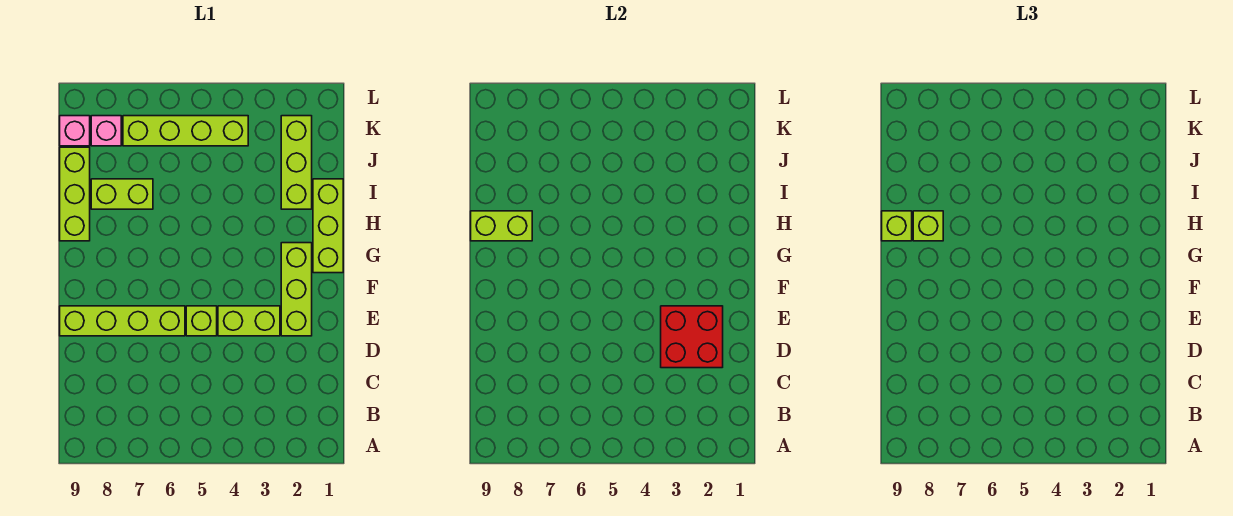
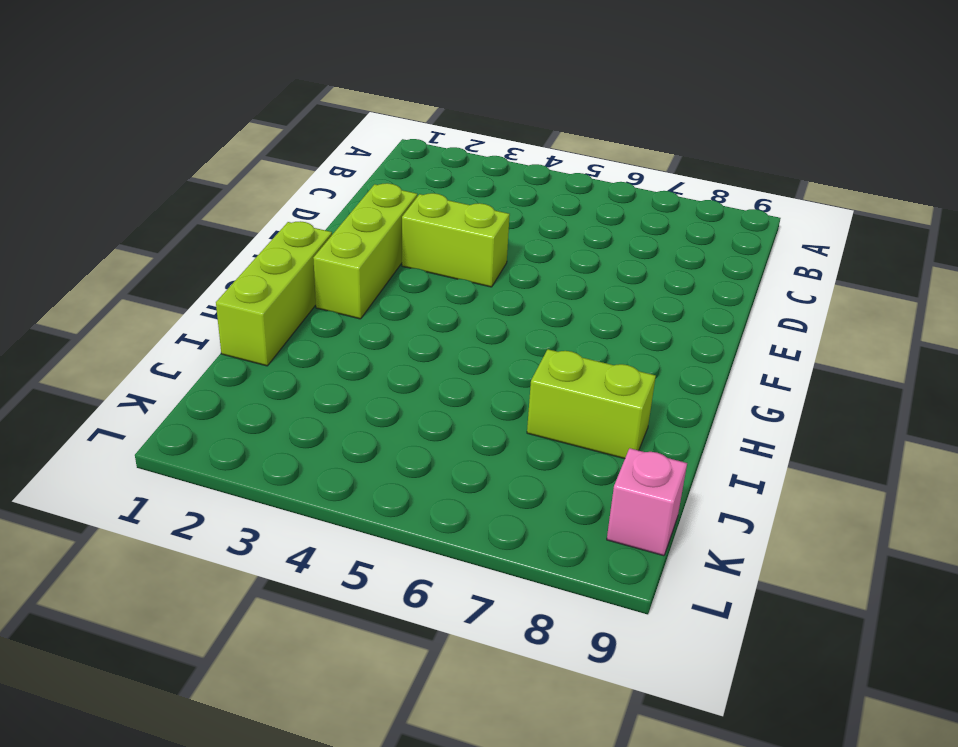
none -> lime 1x1 brick [186,306,217,336]
none -> lime 1x4 brick [60,306,185,336]
none -> lime 1x3 brick [60,147,90,241]

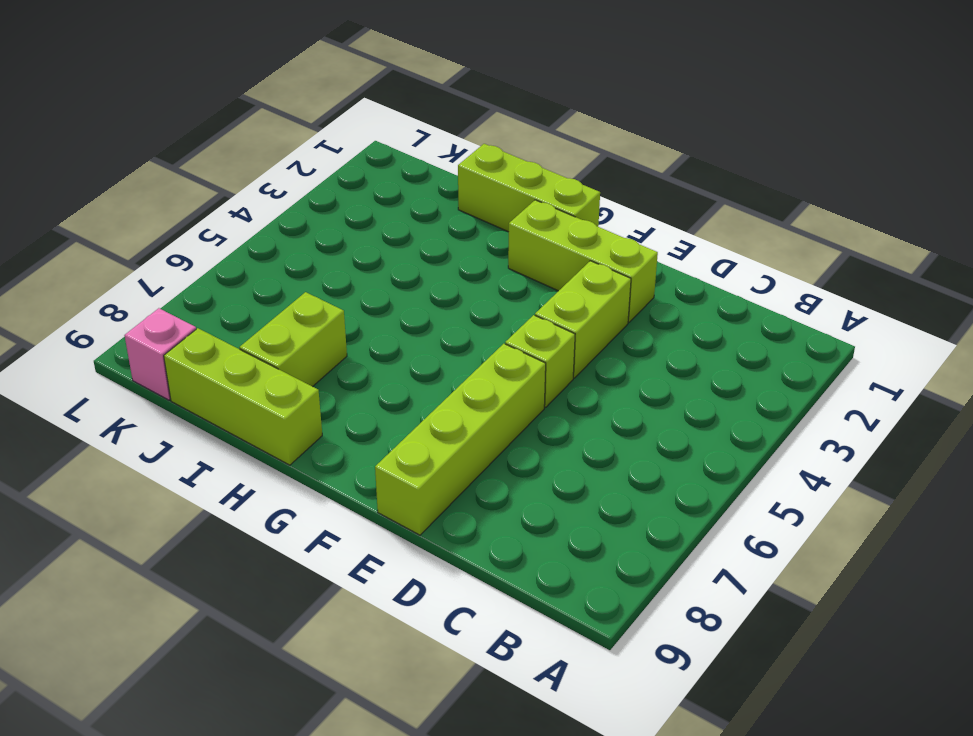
none -> lime 1x3 brick [281,116,312,209]
none -> lime 1x4 brick [123,116,248,146]
none -> pink 1x1 brick [91,116,121,146]

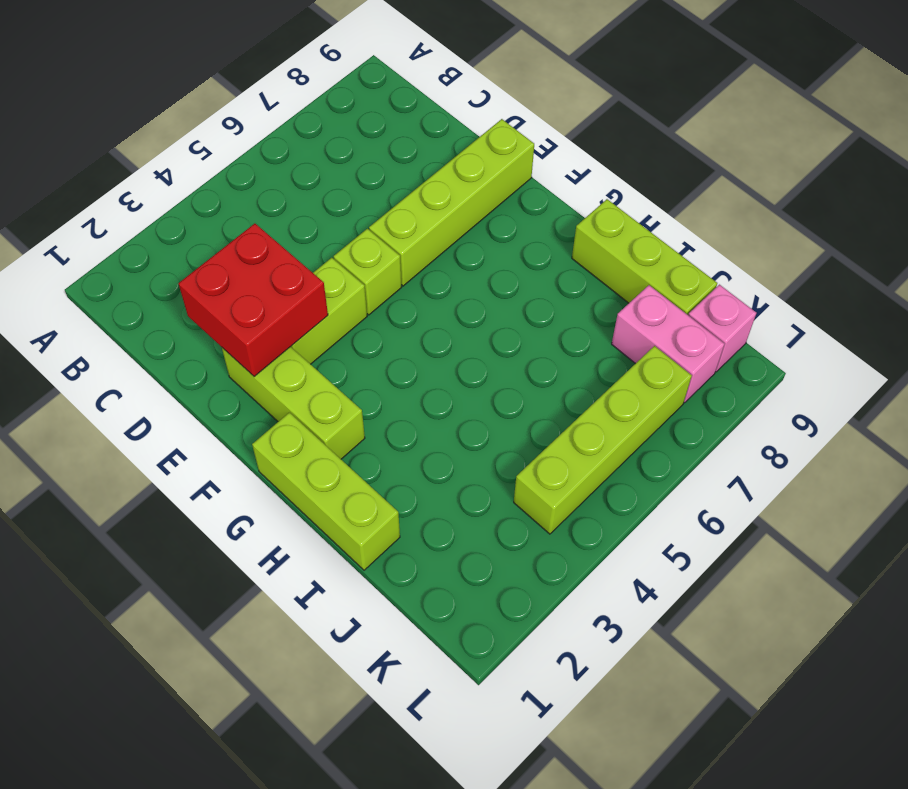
pink 1x2 brick [612,285,724,403] -> pink 1x1 brick [91,116,121,146]
none -> lime 1x3 brick [281,116,312,209]
none -> lime 1x2 brick [91,179,153,209]
none -> lime 1x2 brick [471,211,532,241]

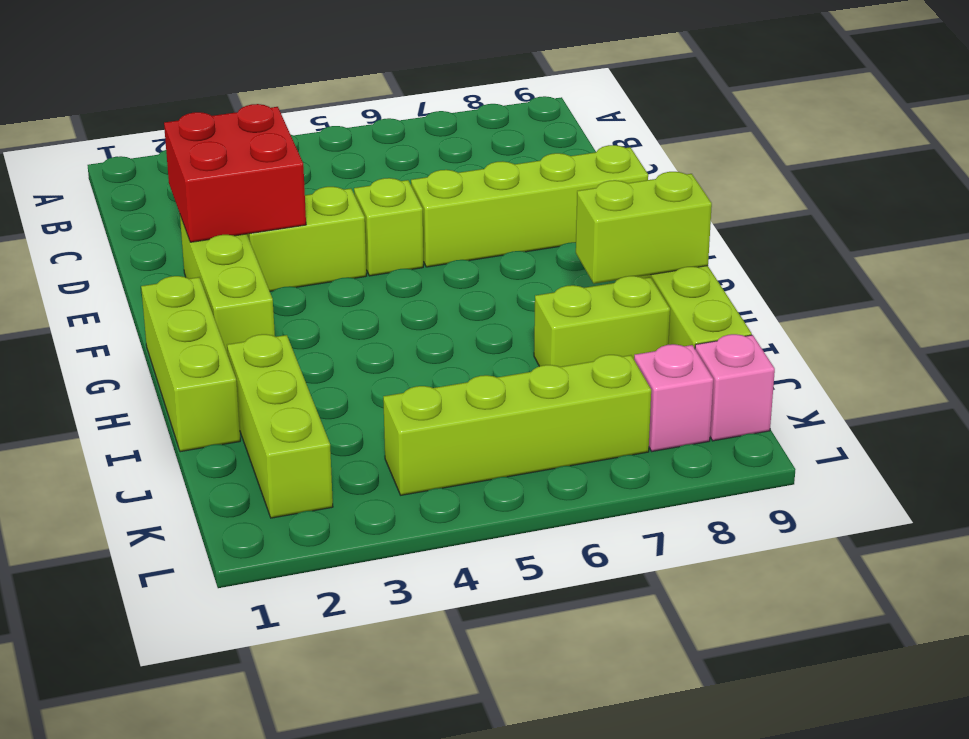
none -> lime 1x1 brick [913,211,943,241]
none -> lime 1x1 brick [882,211,912,241]

